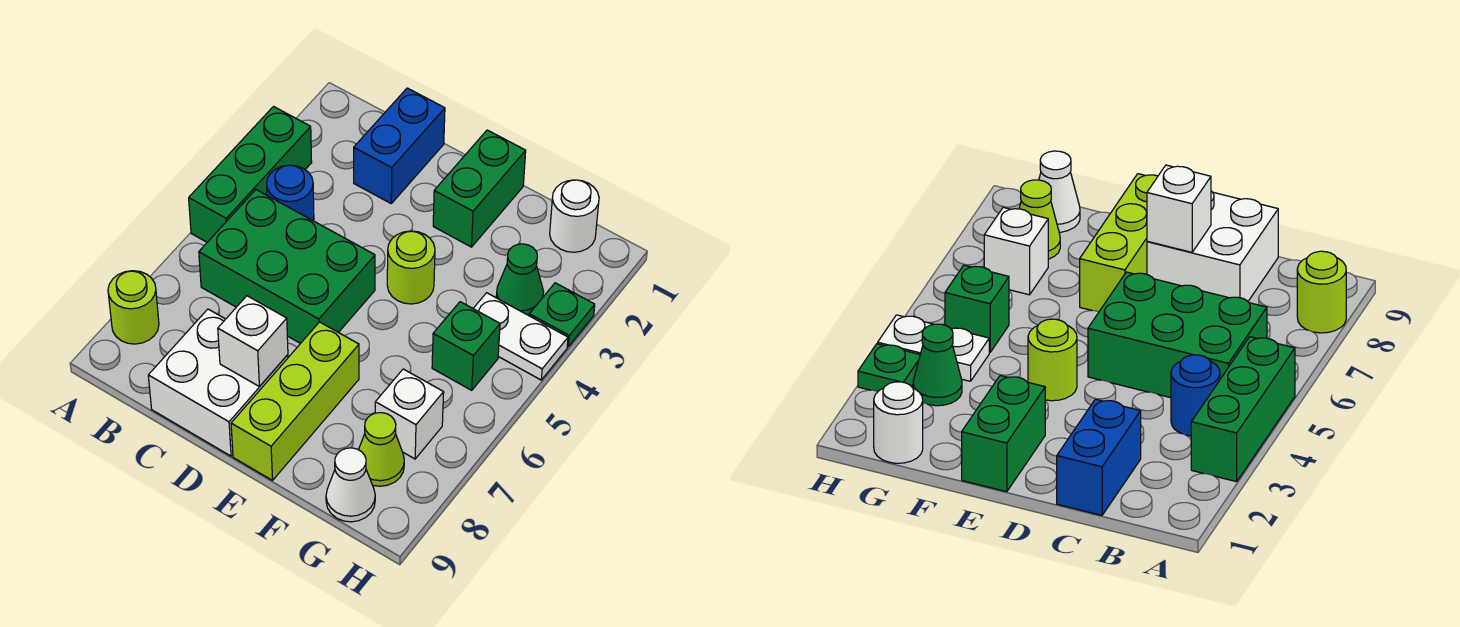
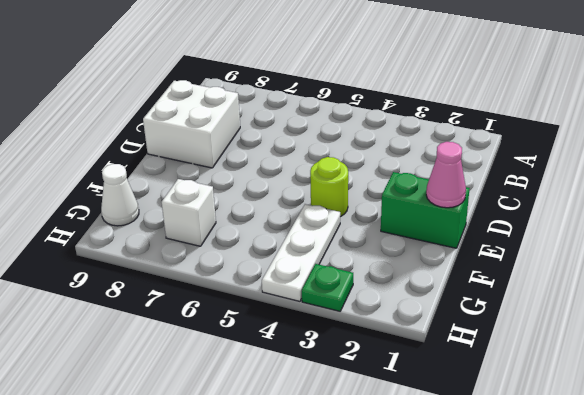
pink 1x1 cone [426,142,466,208] -> none
white 1x3 plate [262,204,340,301] -> white 1x2 plate [473,293,568,380]
none -> green 1x3 brick [189,107,312,242]
none -> lime 1x1 round brick [108,271,159,344]
none -> blue 1x1 round brick [267,165,314,221]

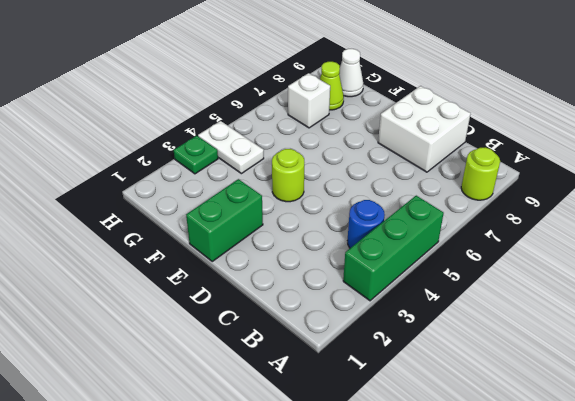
none -> green 2x3 brick [199,190,375,344]
none -> blue 1x2 brick [354,88,445,203]
none -> lime 1x3 brick [231,322,359,480]

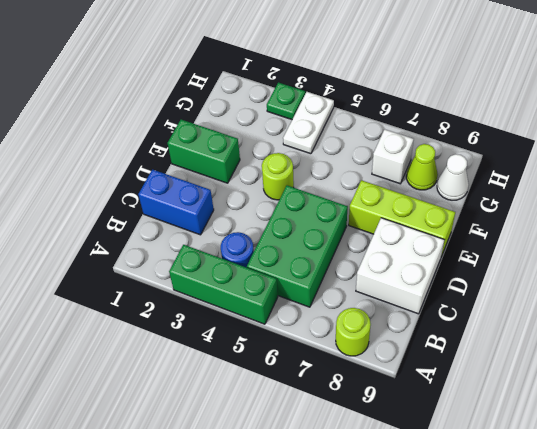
none -> white 1x1 round brick [550,180,599,252]
none -> green 1x1 cone [496,244,544,315]
none -> green 1x1 brick [432,302,500,390]

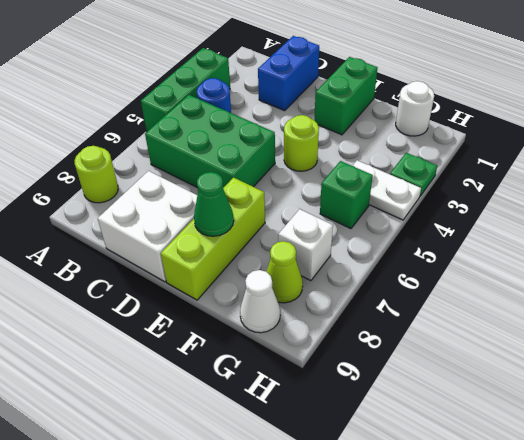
green 1x1 cone [194,172,234,236] -> green 1x1 cone moved to [496,244,544,315]
none -> white 1x1 brick [218,296,288,387]

